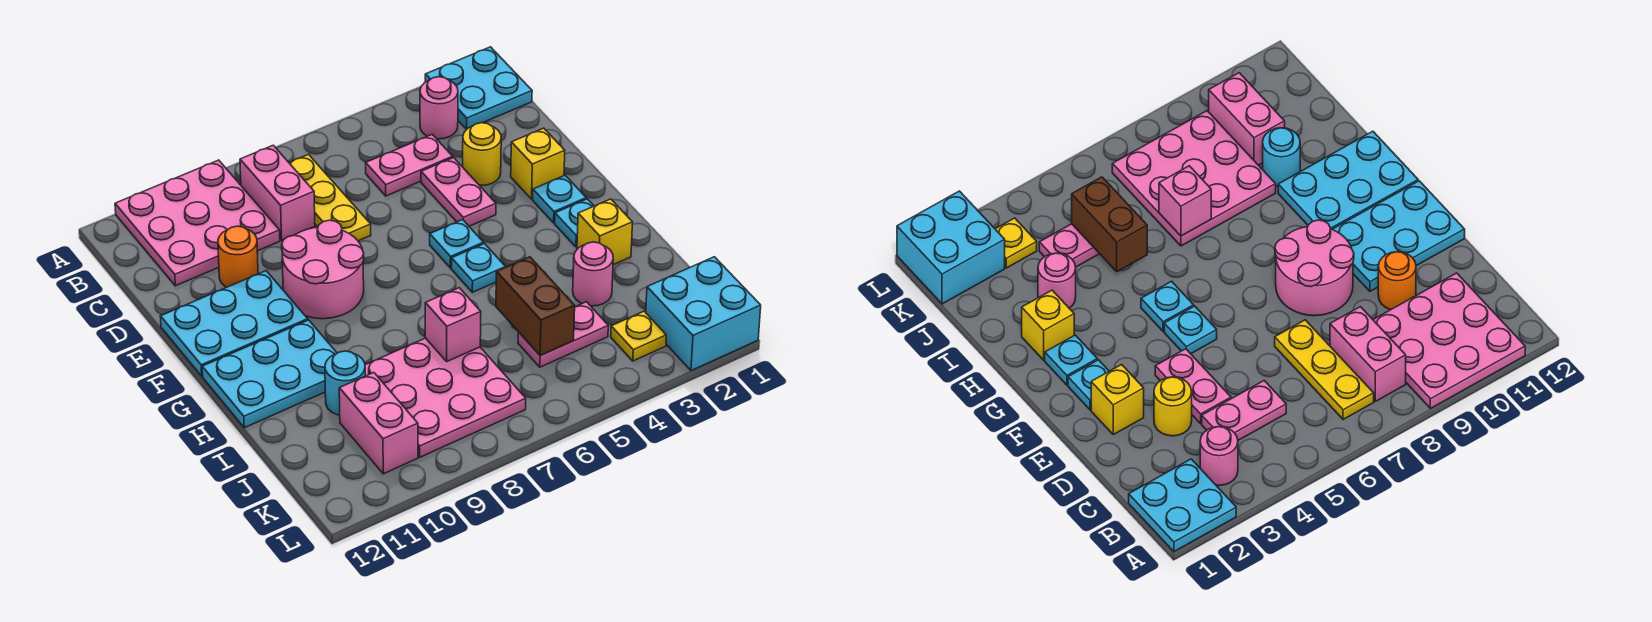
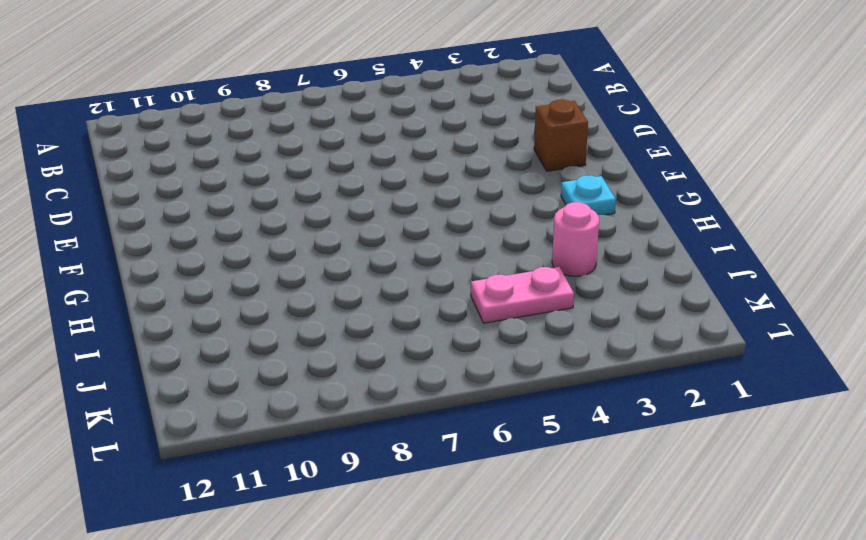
brown 1x1 brick [534,100,588,171] -> yellow 1x1 brick [511,128,565,199]
none -> cyan 2x2 plate [425,47,532,129]
none -> pink 3x3 plate [115,160,280,286]
none -> pink 1x1 round brick [420,77,458,139]

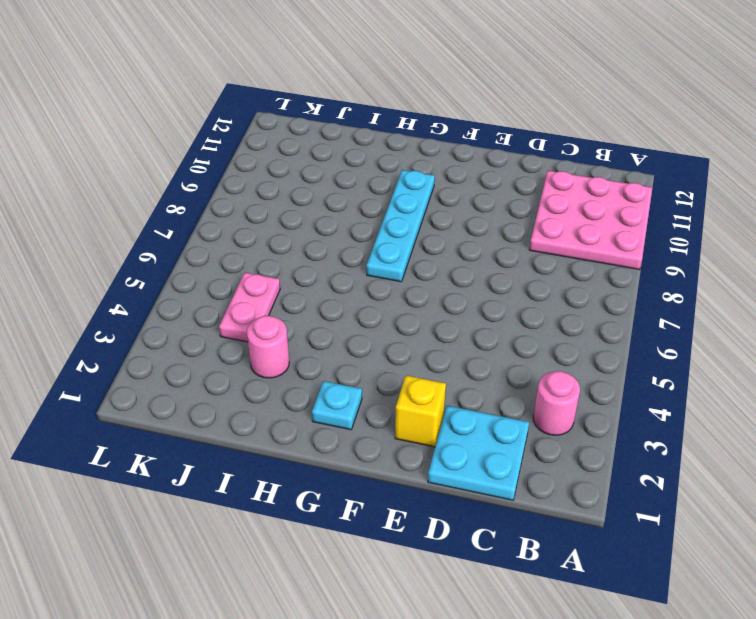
cyan 2x2 plate [428,406,529,500] -> cyan 2x2 plate moved to [425,47,532,129]
cyan 1x4 plate [366,170,435,282] -> cyan 2x3 plate [202,320,337,428]
none -> yellow 1x3 plate [289,155,371,241]
none -> pink 1x2 brick [240,145,315,240]
none -> pink 1x2 plate [366,135,453,196]

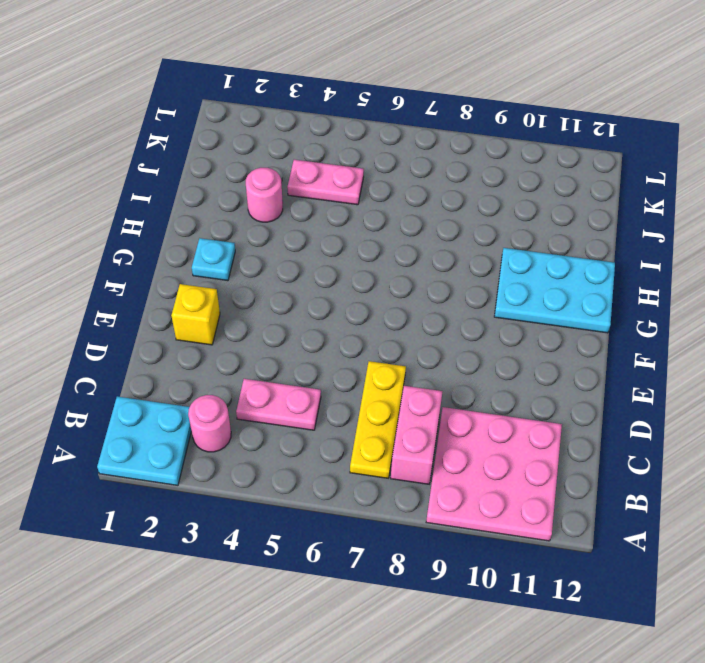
none -> yellow 1x1 round brick [463,123,501,185]
none -> pink 1x2 plate [421,158,496,226]
none -> orange 1x1 round brick [218,226,258,287]

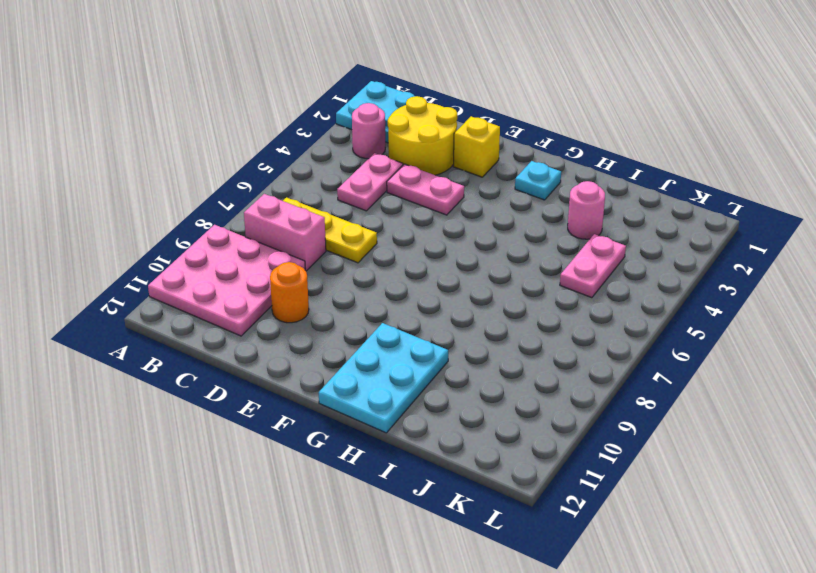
yellow 2x2 round brick [388,96,457,175] -> yellow 1x1 round brick [463,123,501,185]
none -> pink 2x2 round brick [282,220,364,319]
none -> cyan 2x3 plate [160,271,308,376]
none -> cyan 1x1 plate [533,175,586,223]

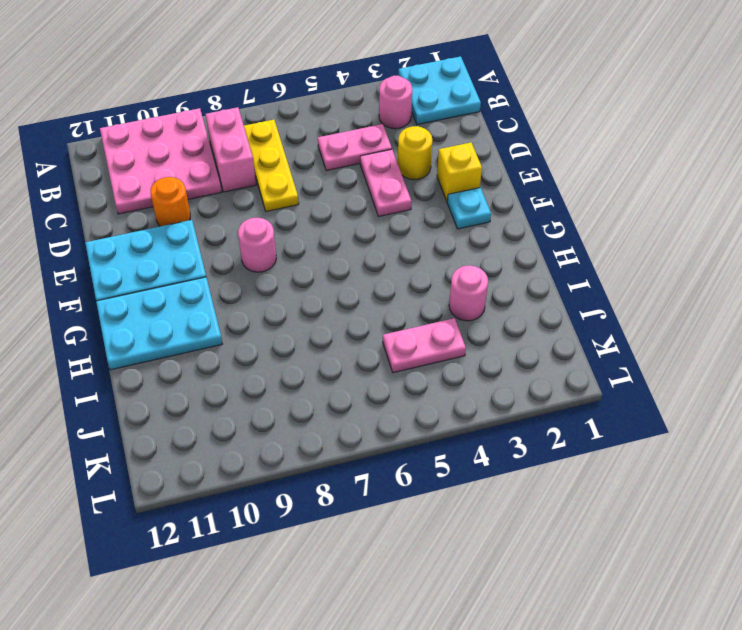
pink 1x1 round brick [238,218,276,272] -> pink 2x2 round brick [282,220,364,319]
none -> cyan 1x1 plate [430,220,484,268]
none -> cyan 1x1 plate [555,199,594,247]
none -> cyan 1x1 plate [451,244,506,292]

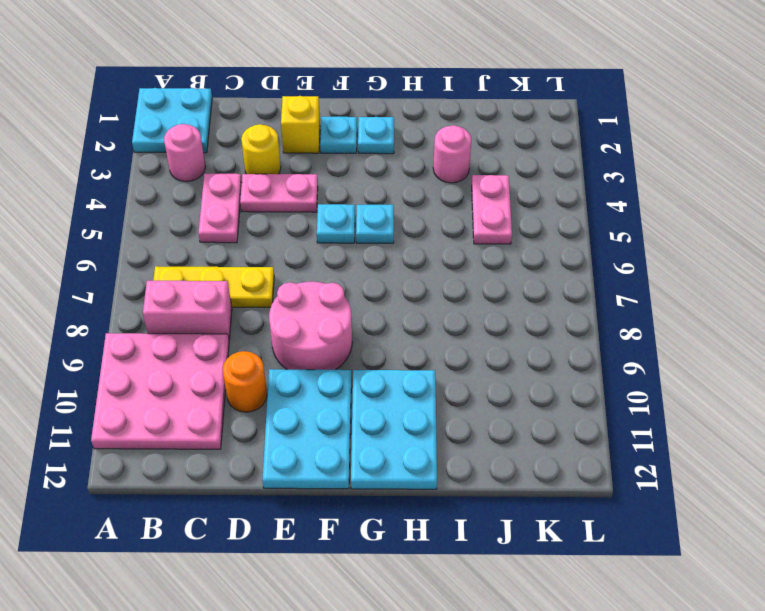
none -> yellow 1x1 brick [577,199,633,265]
none -> pink 3x3 plate [365,338,526,457]
none -> cyan 1x1 round brick [325,351,365,415]

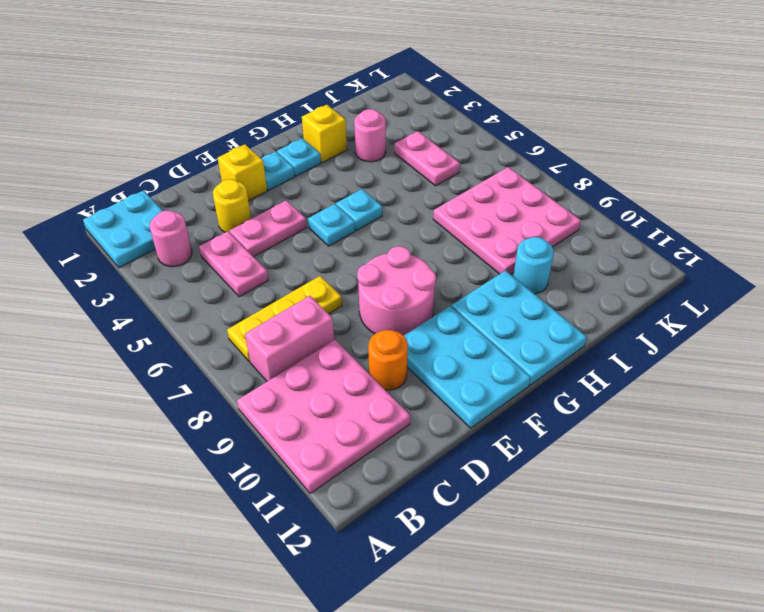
none -> pink 1x2 brick [339,373,418,474]
none -> cyan 2x2 brick [646,257,761,371]
none -> yellow 1x1 plate [611,311,666,361]

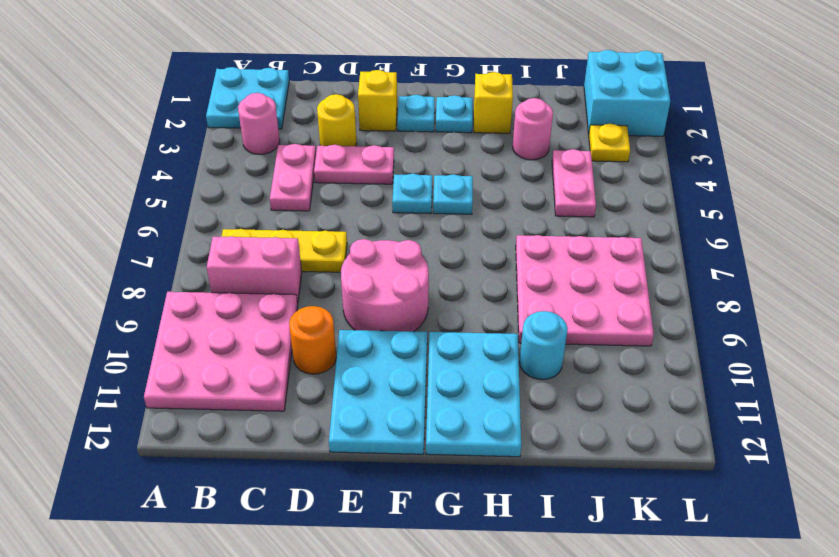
none -> pink 1x2 brick [339,373,418,474]
none -> brown 1x2 brick [496,257,575,355]
none -> pink 1x1 brick [425,288,481,361]

